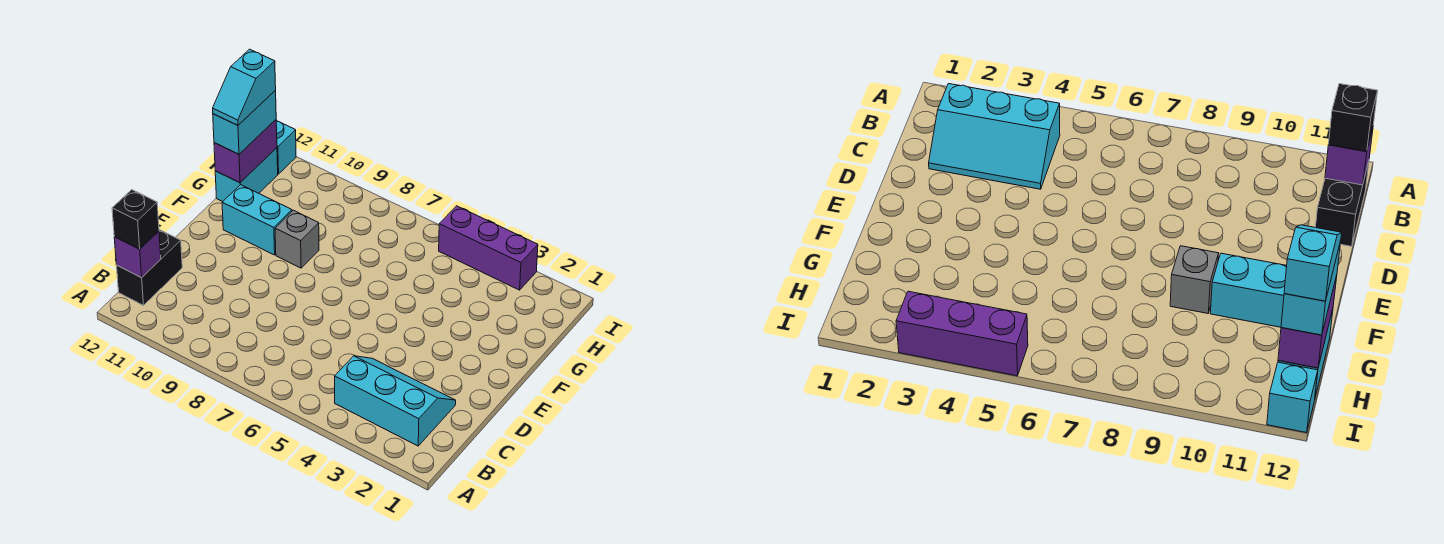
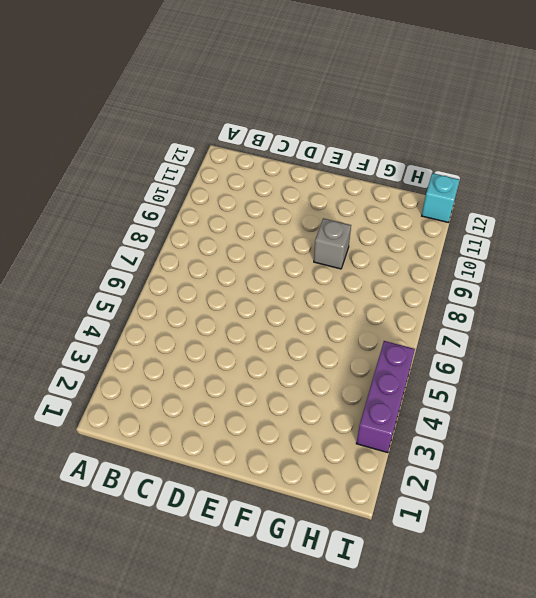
none -> cyan 2x3 slope [335,356,456,446]
none -> black 1x2 brick [117,230,182,305]
none -> cyan 1x2 brick [222,185,292,255]

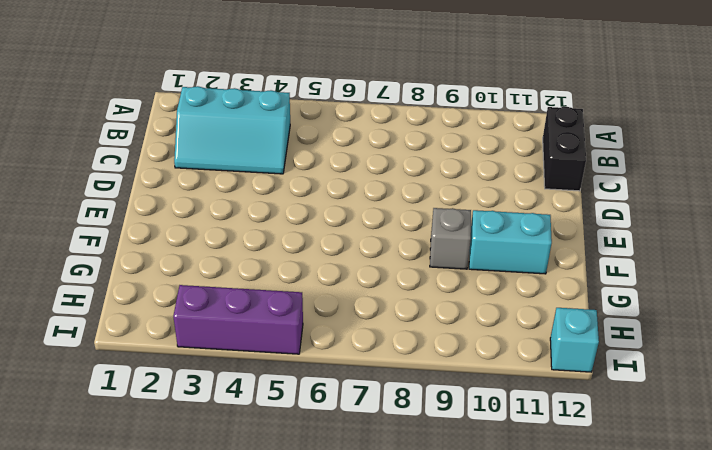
none -> cyan 1x2 brick [215,148,278,202]
none -> purple 1x1 brick [114,231,161,278]
none -> purple 1x2 brick [214,120,277,183]

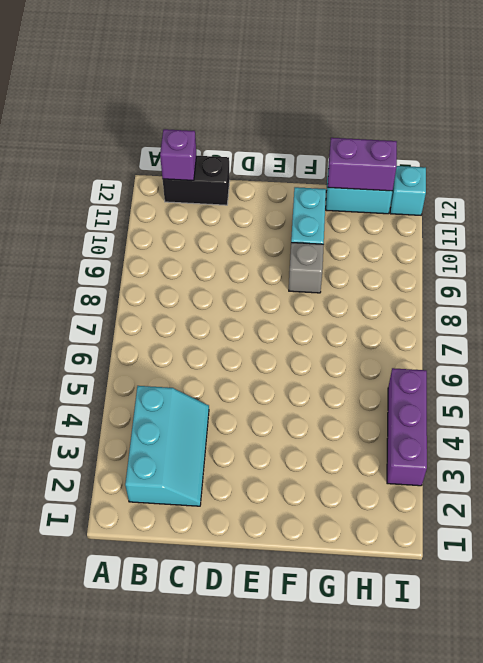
none -> black 1x1 brick [112,190,159,249]
none -> cyan 1x2 brick [213,91,276,154]
none -> cyan 1x2 slope [213,49,276,125]

